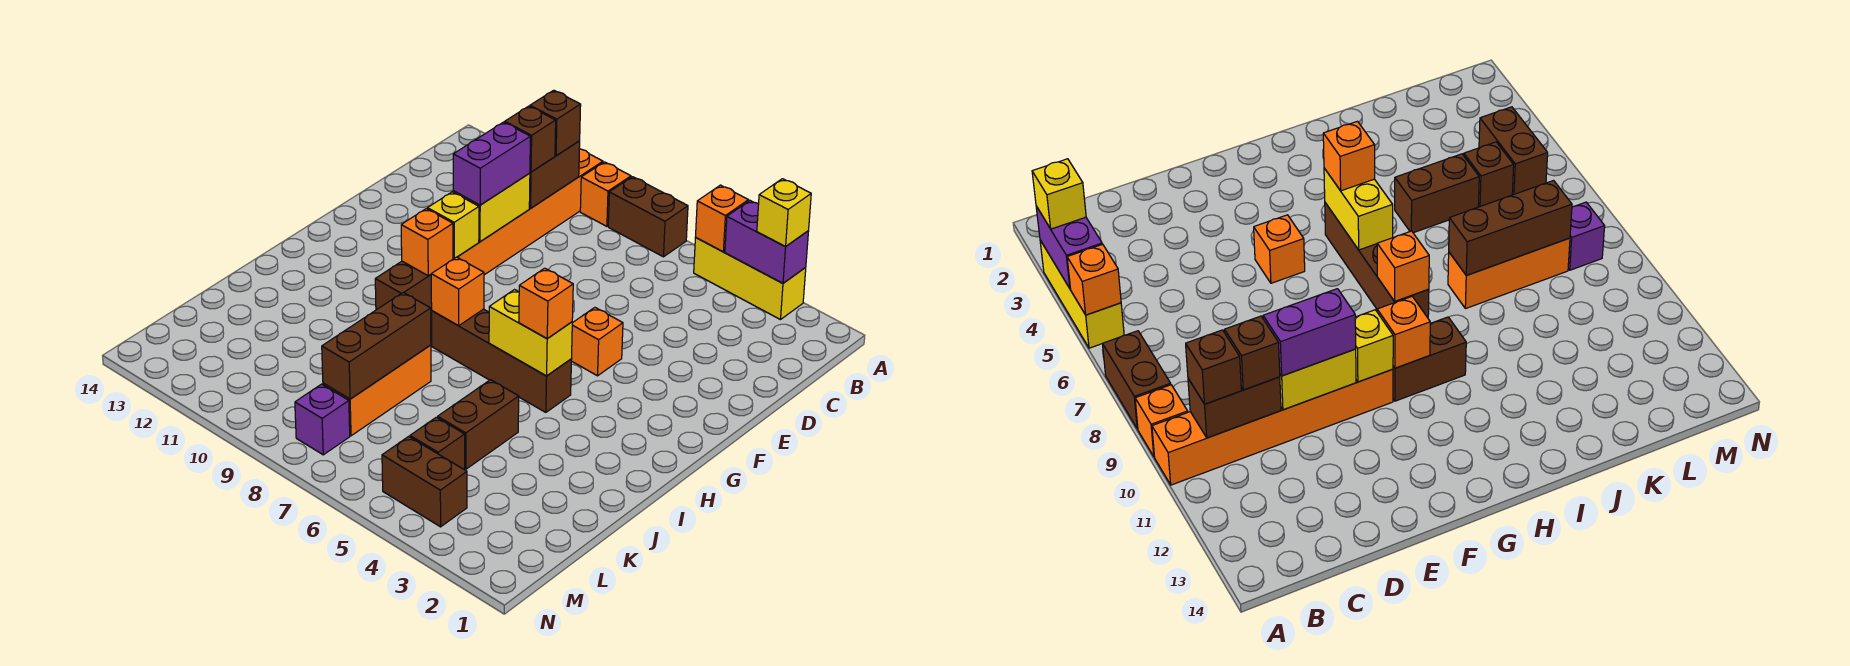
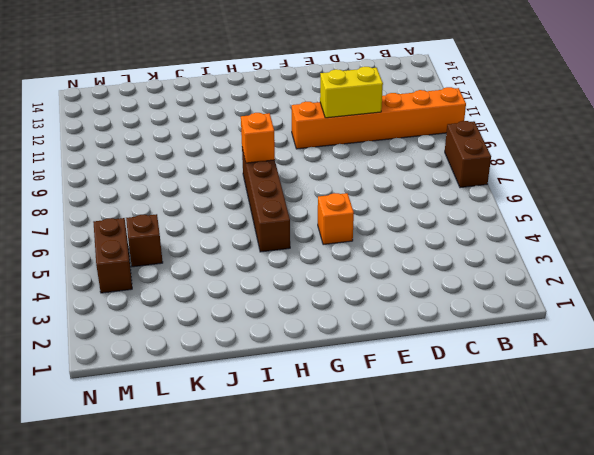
none -> yellow 1x3 brick [694,238,806,320]
none -> orange 1x1 brick [580,162,631,226]
none -> brown 1x2 brick [375,261,432,310]

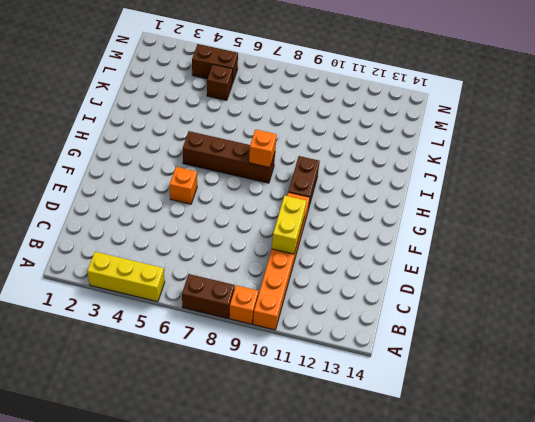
none -> brown 1x2 brick [438,380,519,469]
none -> orange 1x3 brick [323,345,431,436]
none -> purple 1x1 brick [295,384,350,455]

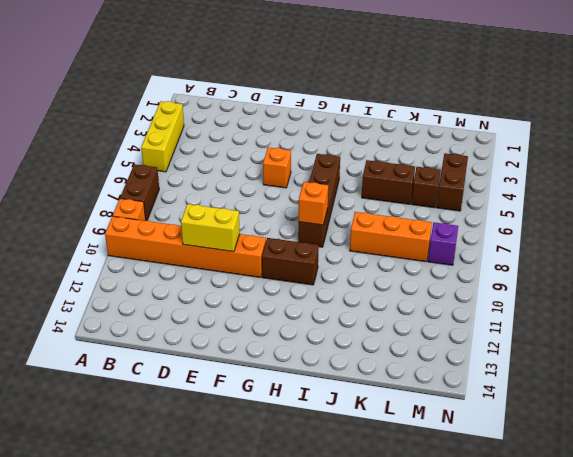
none -> purple 1x2 brick [725,201,809,283]
none -> orange 1x1 brick [696,185,748,252]
none -> brown 1x2 brick [529,141,580,208]

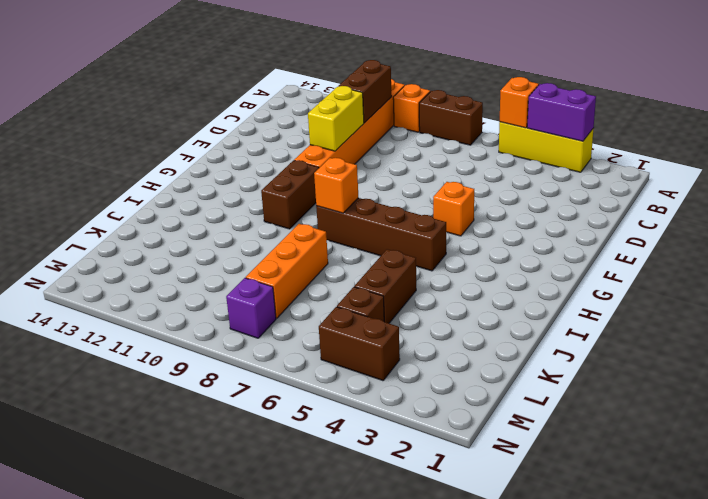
none -> yellow 1x1 brick [427,192,479,258]
none -> orange 1x1 brick [401,209,453,276]
none -> yellow 1x2 brick [489,290,572,376]

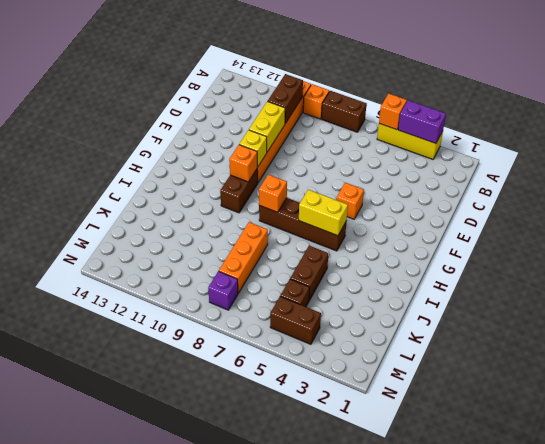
none -> brown 1x3 brick [322,292,431,399]
none -> yellow 1x1 brick [757,179,811,246]
none -> brown 1x1 brick [530,90,581,156]

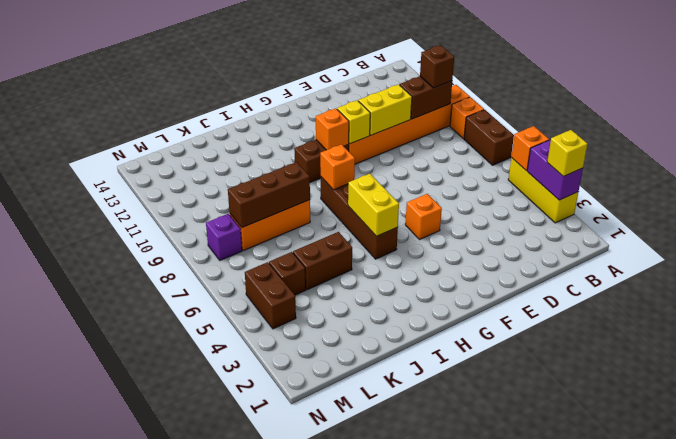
none -> brown 1x1 brick [505,106,556,172]
none -> purple 1x2 brick [453,122,530,205]
none -> orange 1x1 brick [519,268,573,339]

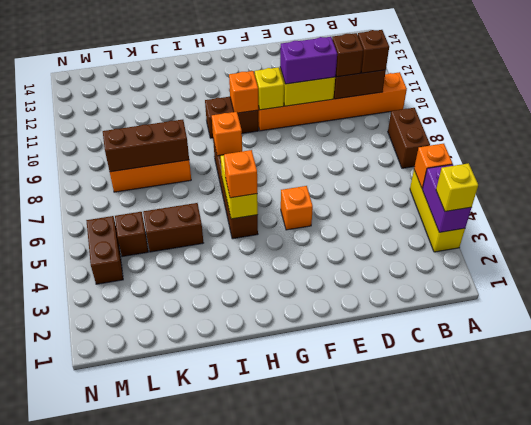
none -> orange 1x1 brick [580,162,631,226]
none -> purple 1x1 brick [295,384,350,455]

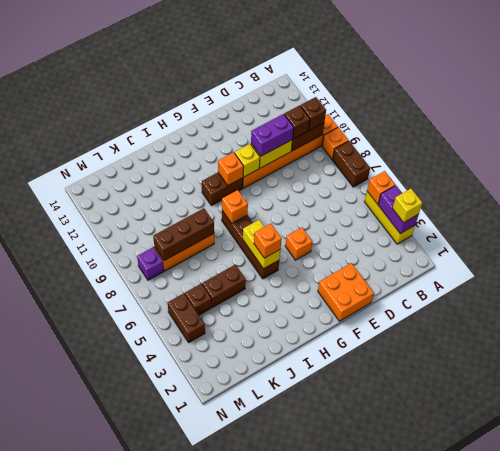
orange 2x2 brick [318,263,374,321] -> none

